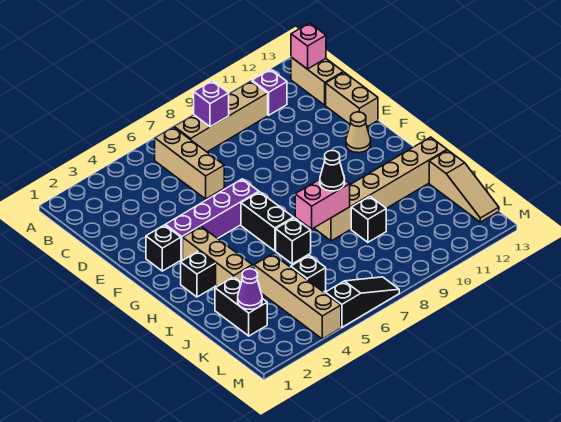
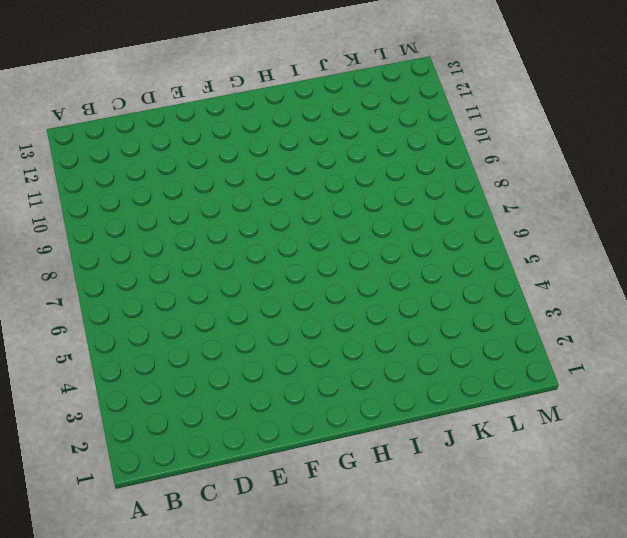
none -> tan 1x3 brick [155,127,224,199]
none -> tan 1x4 brick [174,81,268,152]
none -> purple 1x1 brick [252,69,287,115]

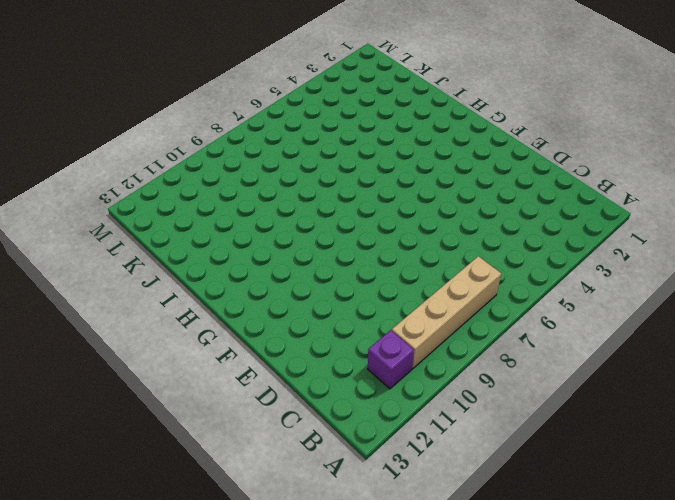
none -> tan 1x3 brick [155,127,224,199]
none -> tan 1x2 brick [291,57,343,105]
none -> tan 1x2 brick [326,72,378,127]

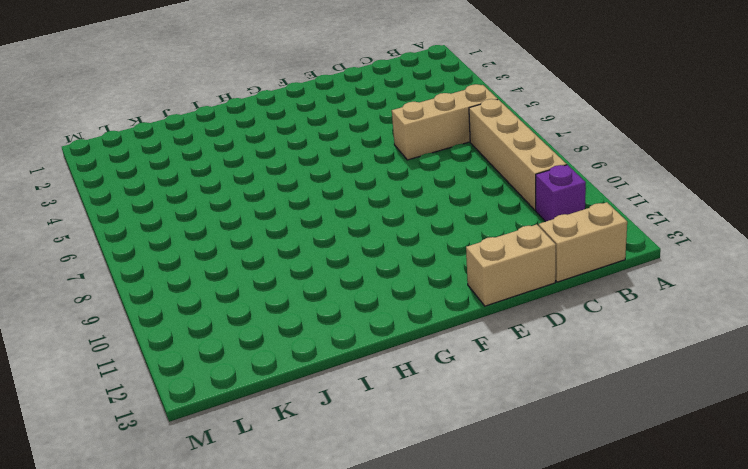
none -> black 1x1 brick [146,225,181,271]
none -> purple 1x4 brick [165,179,259,259]
none -> tan 1x1 cone [346,112,371,153]

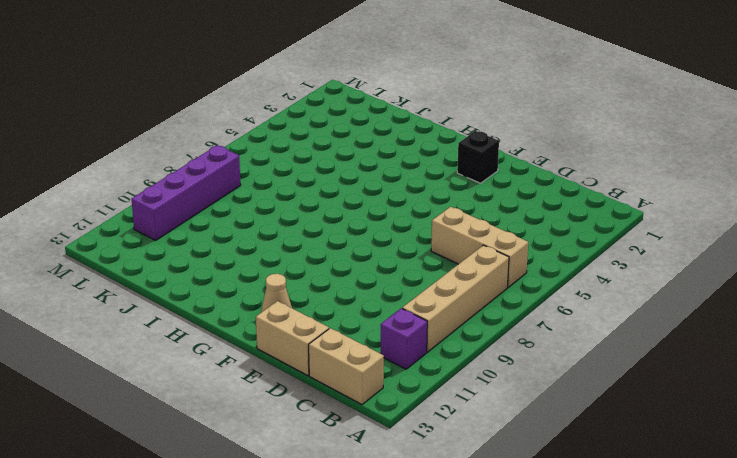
purple 1x4 brick [132,145,241,240] -> purple 1x4 brick moved to [165,179,259,259]
none -> tan 1x3 brick [183,227,252,286]
none -> black 1x2 brick [241,192,293,251]
none -> black 1x1 brick [181,251,216,297]

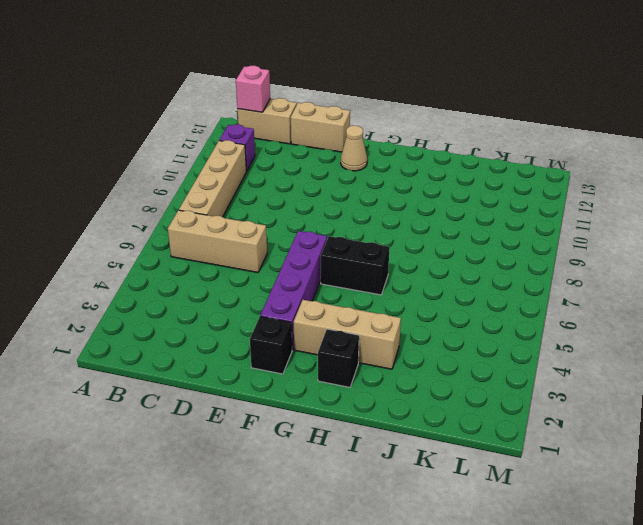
none -> black 1x1 brick [276,218,311,264]
none -> tan 1x6 brick [315,137,447,241]
none -> black 1x2 brick [215,277,267,336]

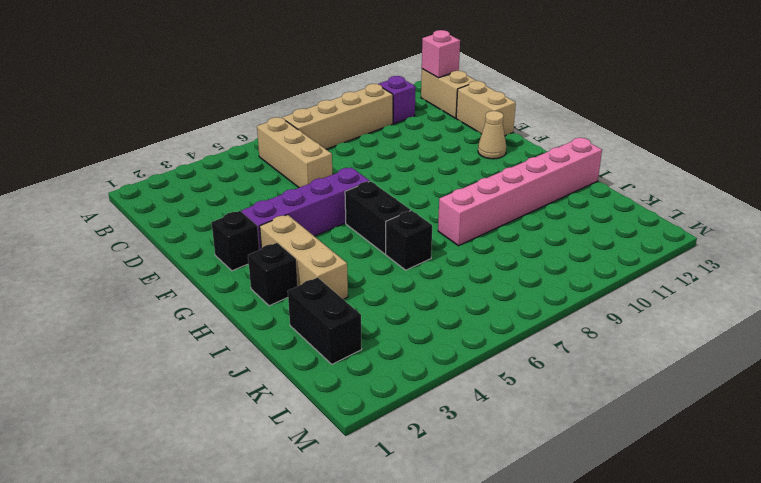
pink 1x6 brick [438,138,602,246] -> tan 1x6 brick [315,137,447,241]
none -> tan 1x4 brick [254,254,341,339]
none -> black 1x1 brick [351,196,386,242]
none -> tan 1x3 slope [429,150,499,222]

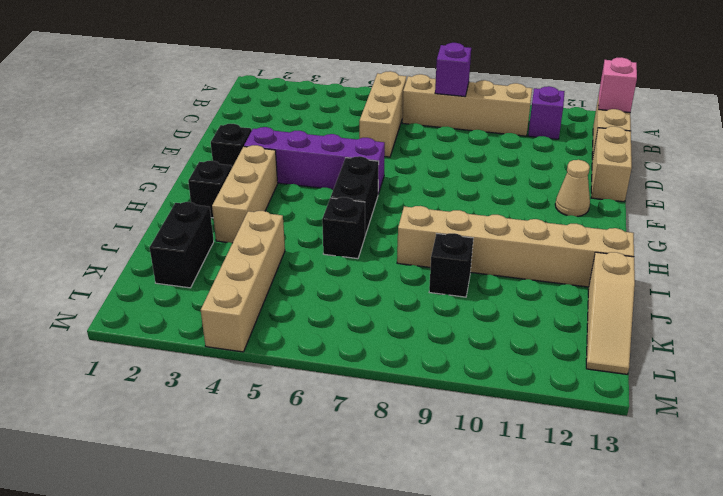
none -> black 1x1 brick [291,255,326,292]
none -> black 1x3 slope [325,277,399,327]
none -> pink 1x2 brick [295,180,350,229]

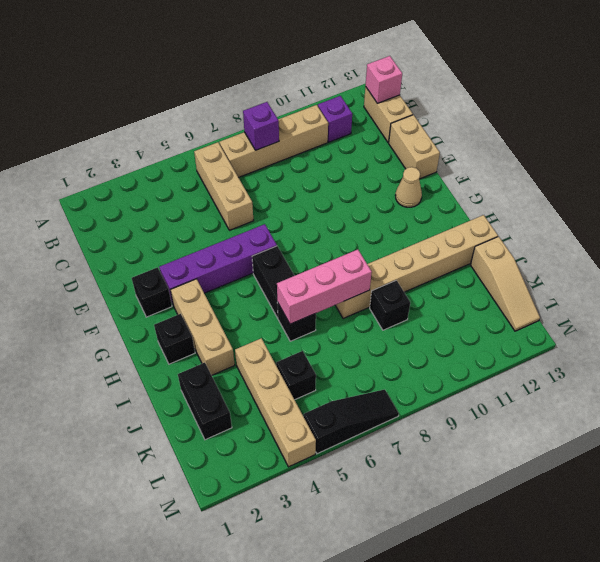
pink 1x3 brick [277,250,372,324] -> pink 1x2 brick [295,180,350,229]
none -> purple 1x1 cone [238,269,262,309]
none -> black 1x1 cone [320,151,345,191]

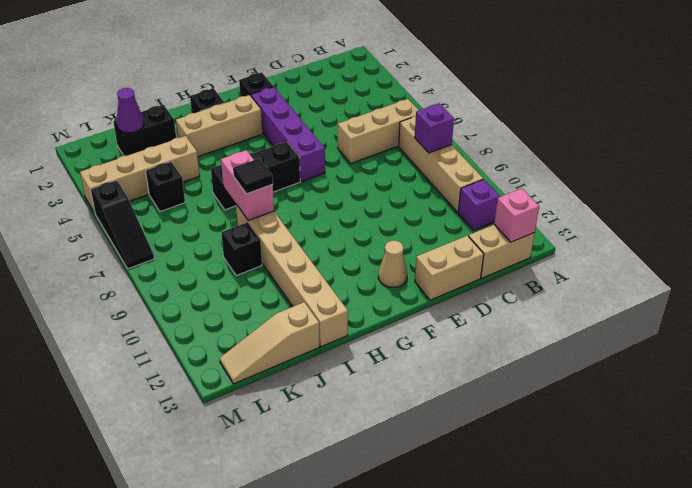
black 1x1 tile [233,159,273,194] -> black 1x1 cone [320,151,345,191]

